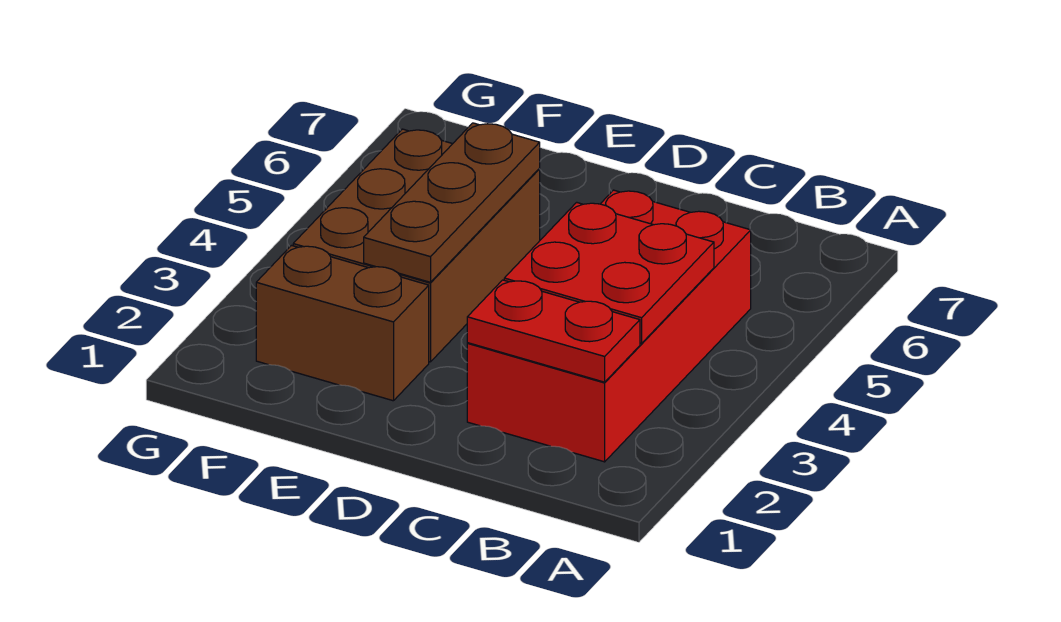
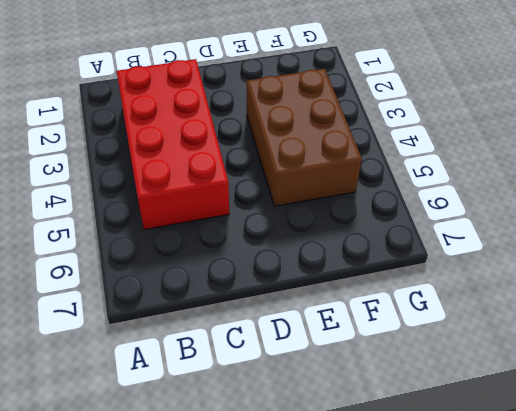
none -> brown 1x2 brick [256,245,429,401]
none -> red 1x2 plate [467,280,640,382]

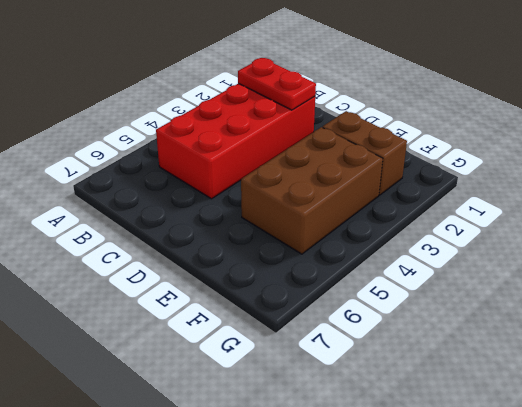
none -> red 2x2 plate [504,202,714,343]
none -> brown 1x3 plate [364,123,540,282]

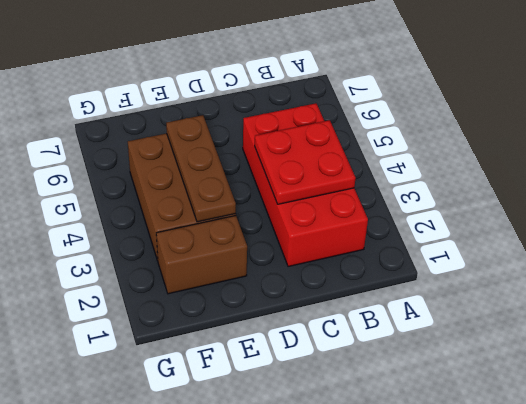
none -> red 1x2 plate [467,280,640,382]

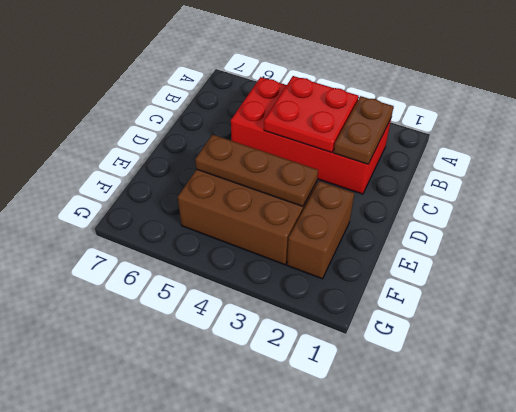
brown 1x2 plate [334,96,394,164] -> red 1x2 plate [467,280,640,382]

